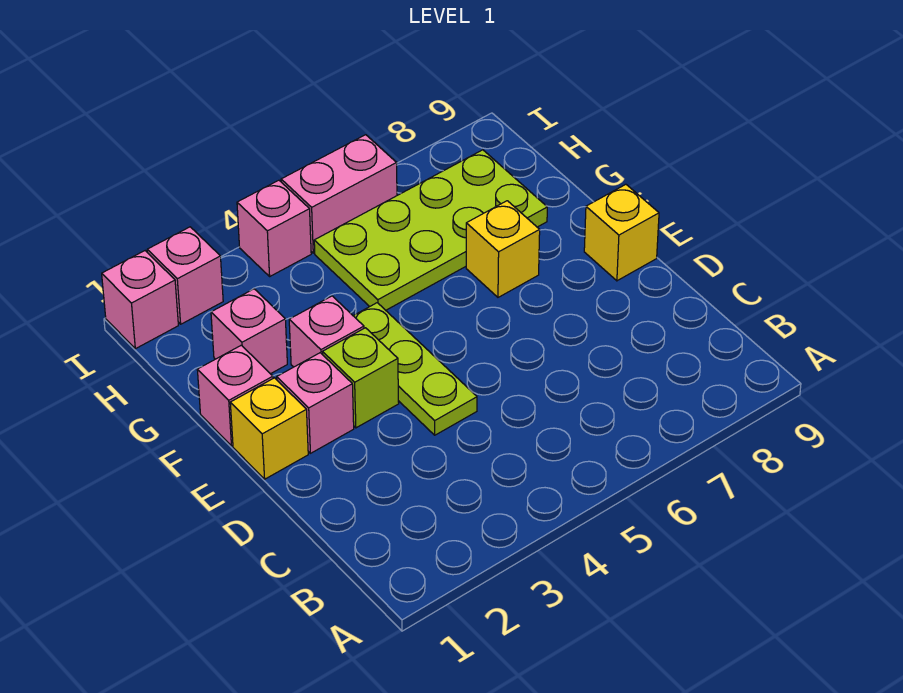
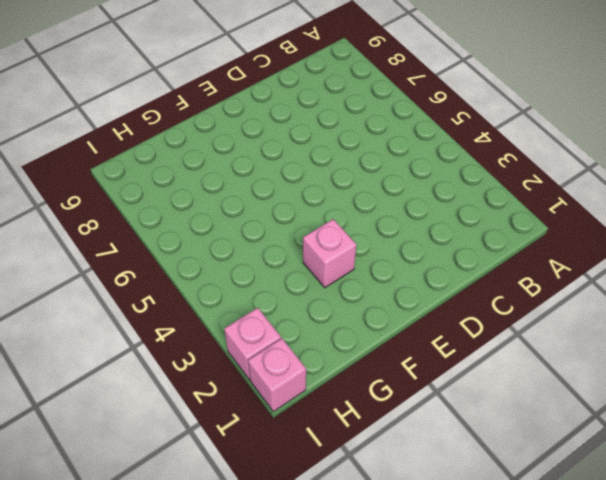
none -> lime 1x3 plate [354,303,477,435]
none -> yellow 1x1 brick [230,378,308,479]
none -> pink 1x1 brick [277,353,354,453]

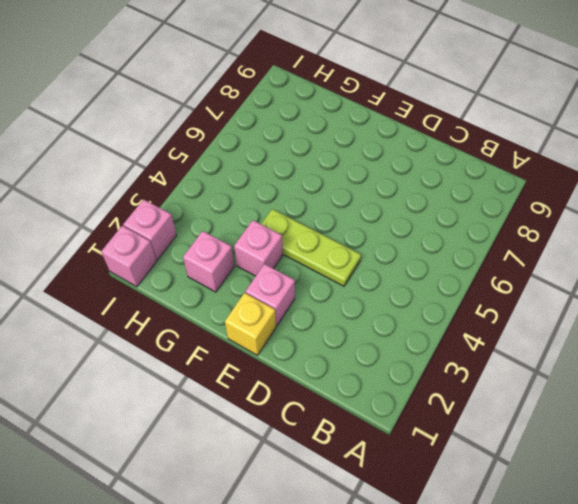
none -> lime 1x1 brick [323,328,399,428]
none -> yellow 1x1 brick [584,184,659,281]
none -> pink 1x1 brick [197,345,273,446]

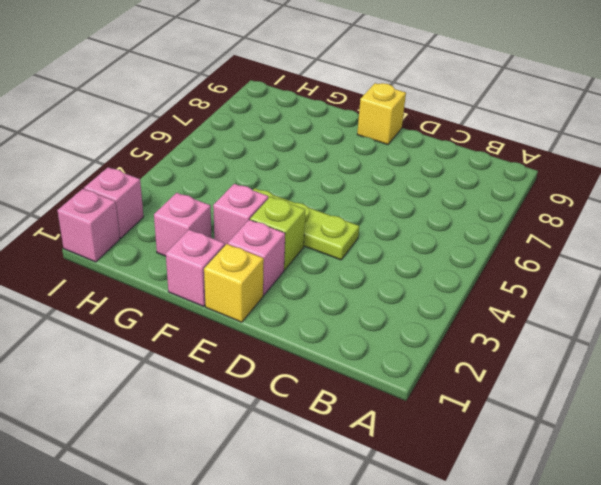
none -> yellow 1x1 brick [466,201,540,297]
none -> lime 2x4 plate [314,150,547,310]
none -> pink 1x1 brick [237,180,311,276]

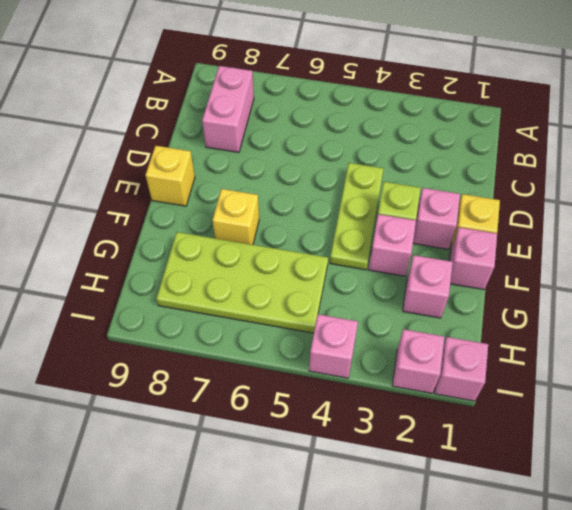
pink 1x2 brick [202,66,254,152] -> pink 1x2 brick turned to [281,135,397,253]

